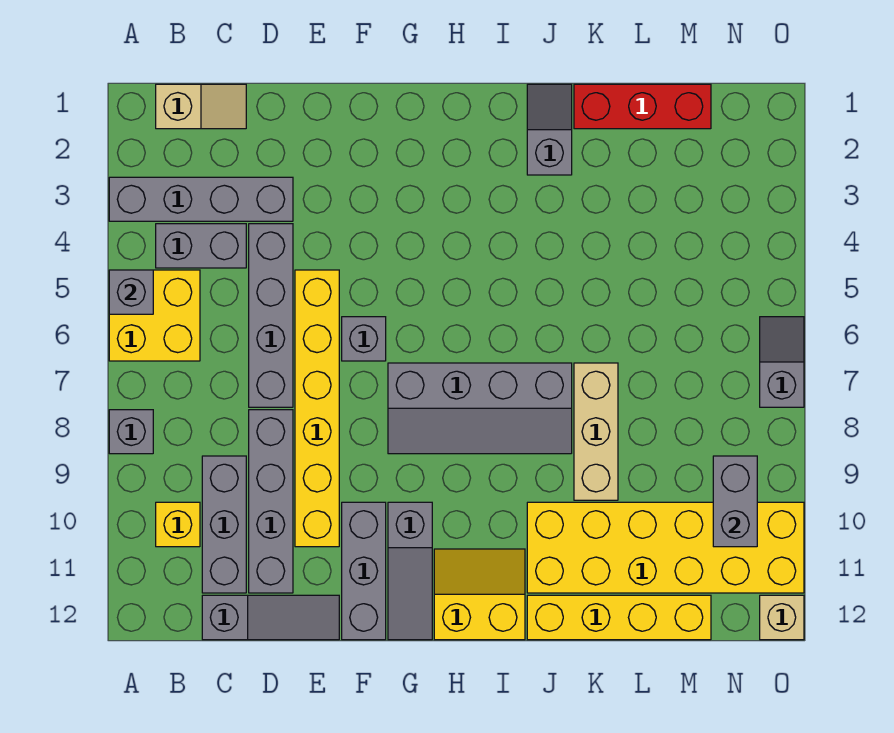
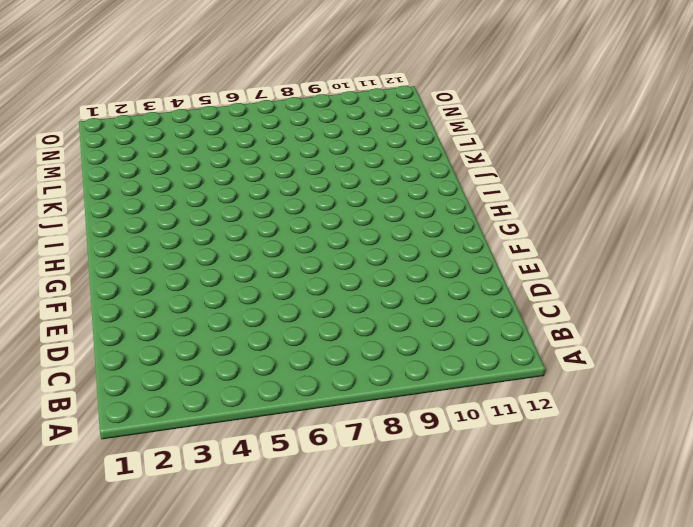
none -> grey 1x4 brick [109,177,293,221]
none -> yellow 2x2 brick [109,270,200,361]
none -> grey 1x1 brick [109,410,153,454]

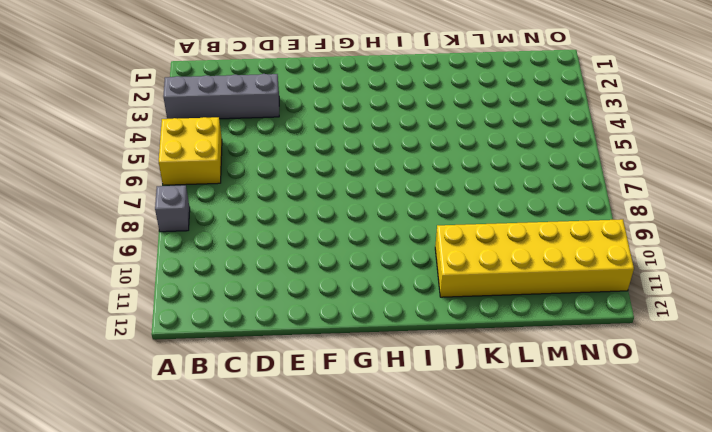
none -> tan 1x2 slope [156,84,246,129]
none -> grey 1x2 brick [156,224,246,268]
none -> yellow 1x1 brick [156,502,200,547]

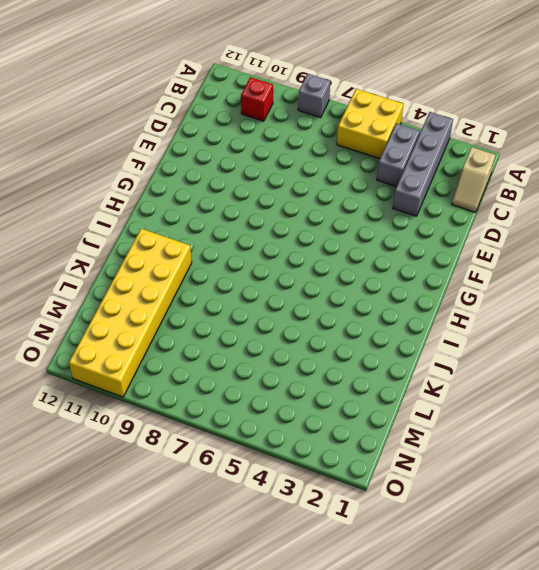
red 1x1 brick [241,77,273,121] -> yellow 1x1 brick [156,502,200,547]
none -> grey 1x3 brick [202,456,246,593]
none -> grey 1x3 slope [202,595,339,640]
none -> grey 1x4 brick [249,224,293,407]

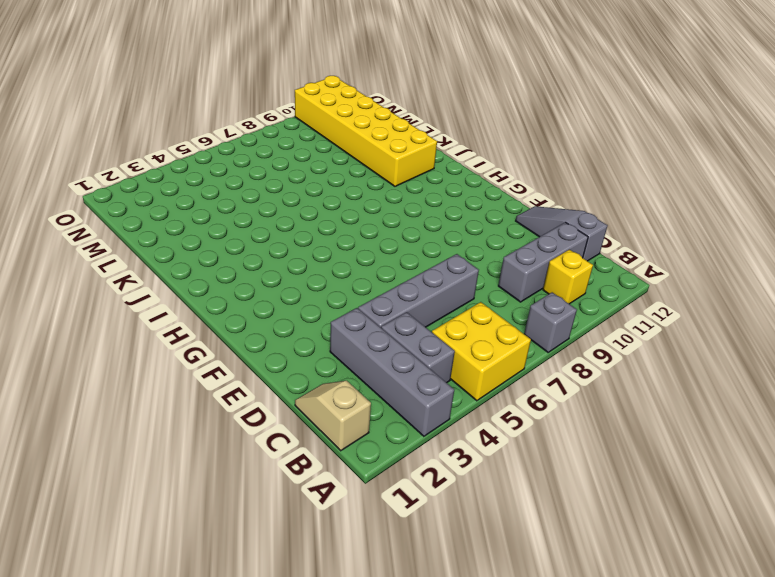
none -> grey 1x4 brick [249,410,293,593]
none -> yellow 1x6 brick [295,270,339,547]
none -> grey 1x1 brick [342,317,386,361]

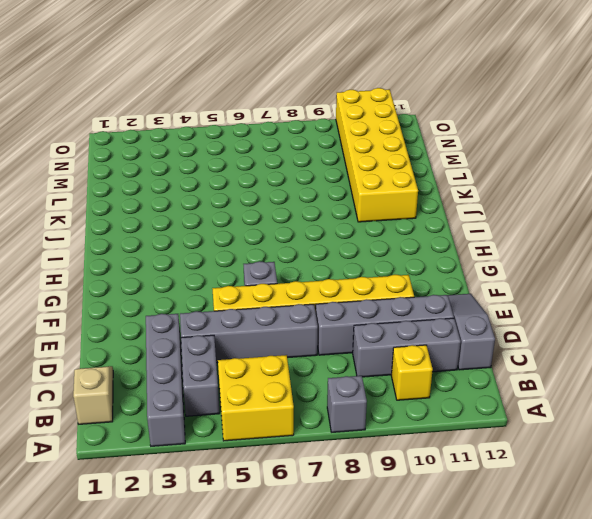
none -> grey 1x3 brick [342,502,386,640]
none -> grey 2x4 slope [388,363,572,454]
none -> grey 1x3 slope [388,502,432,640]

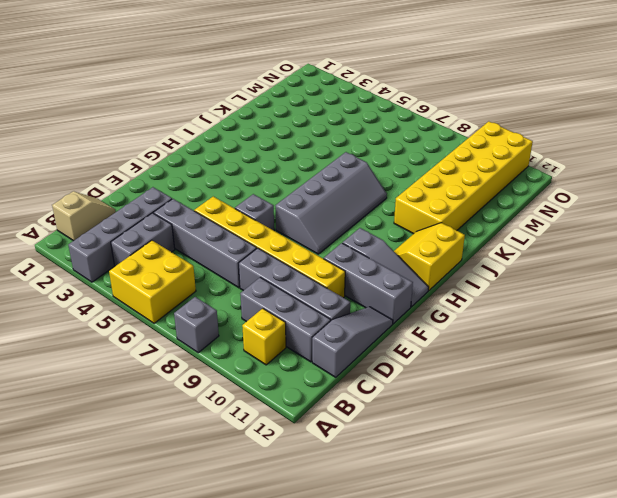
none -> grey 1x2 slope [527,84,572,175]
none -> yellow 1x4 brick [527,595,711,640]
none -> red 1x3 brick [574,84,711,129]

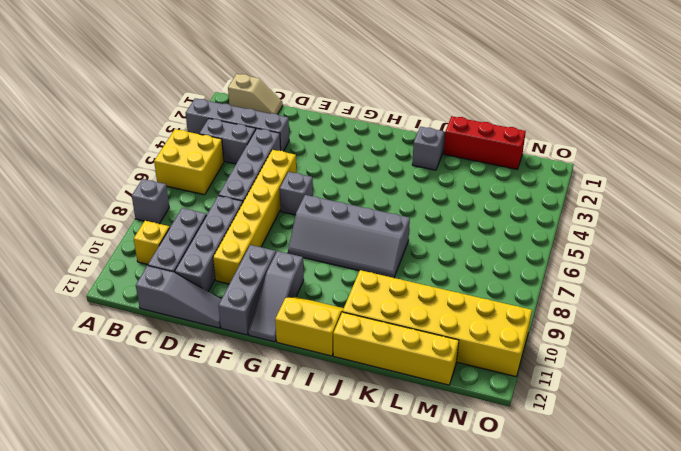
none -> tan 1x3 brick [574,363,618,500]
none -> grey 1x2 slope [760,317,804,407]
none -> tan 1x1 brick [760,595,804,640]

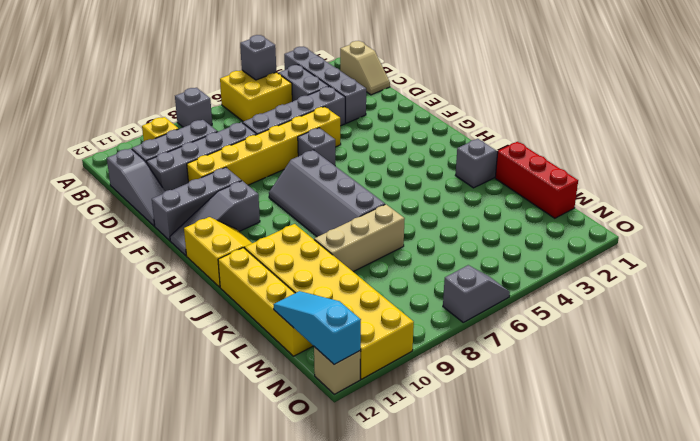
cyan 1x3 slope [273,291,361,365] -> none
none -> grey 1x2 brick [713,456,757,547]

